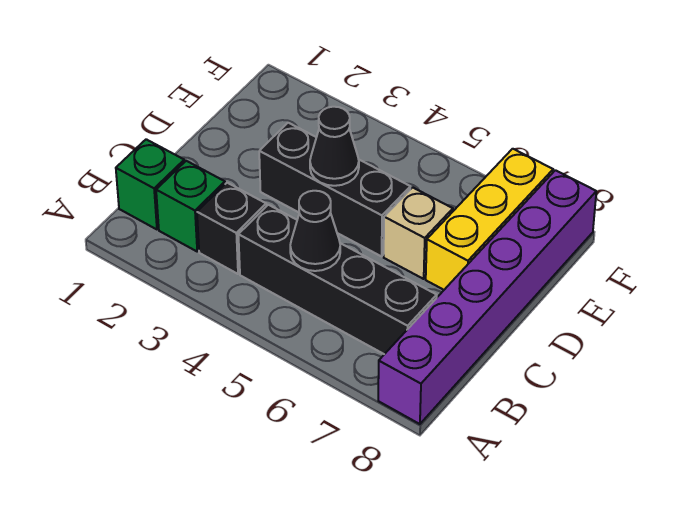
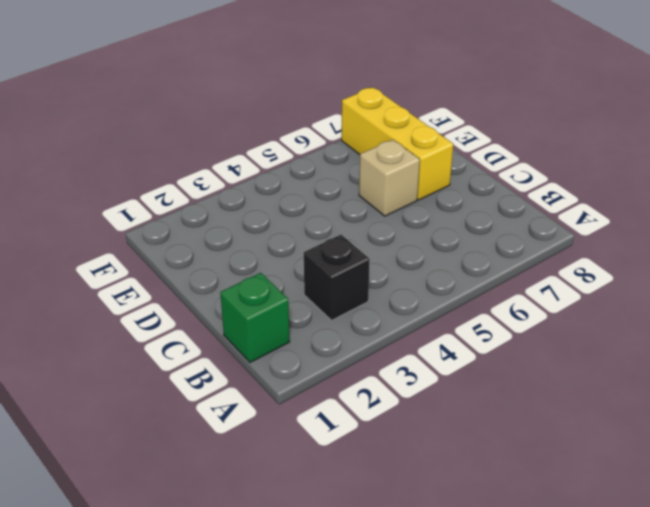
none -> purple 1x6 brick [378,170,596,424]
none -> green 1x1 brick [156,161,225,251]

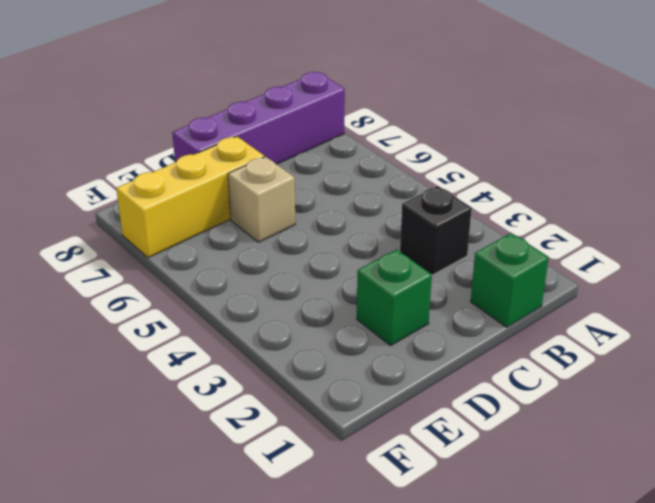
purple 1x4 brick [172,72,345,164] -> purple 1x6 brick [378,170,596,424]
green 1x1 brick [357,250,432,346] -> green 1x1 brick moved to [156,161,225,251]
none -> black 1x4 brick [238,205,437,354]
none -> black 1x3 brick [259,123,410,256]

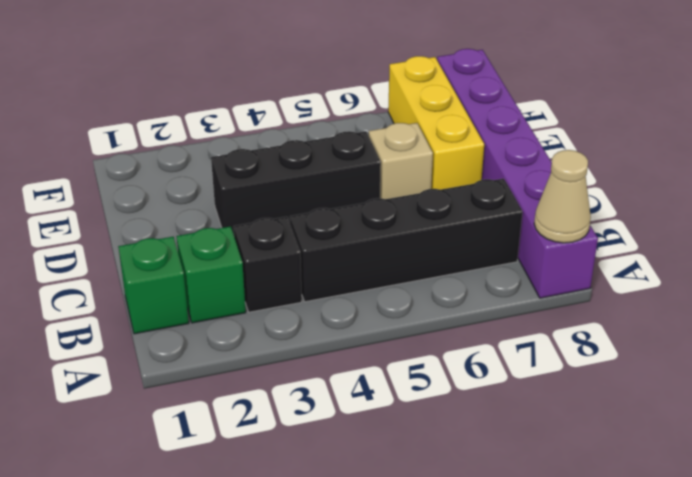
tan 1x1 cone [534,150,591,243] -> none
none -> black 1x1 cone [290,191,340,271]
none -> black 1x1 cone [310,107,359,186]

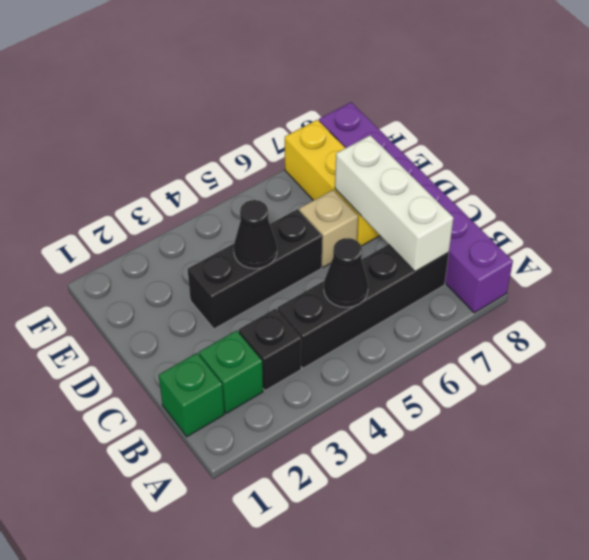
white 1x3 brick [335,135,453,272] -> none

